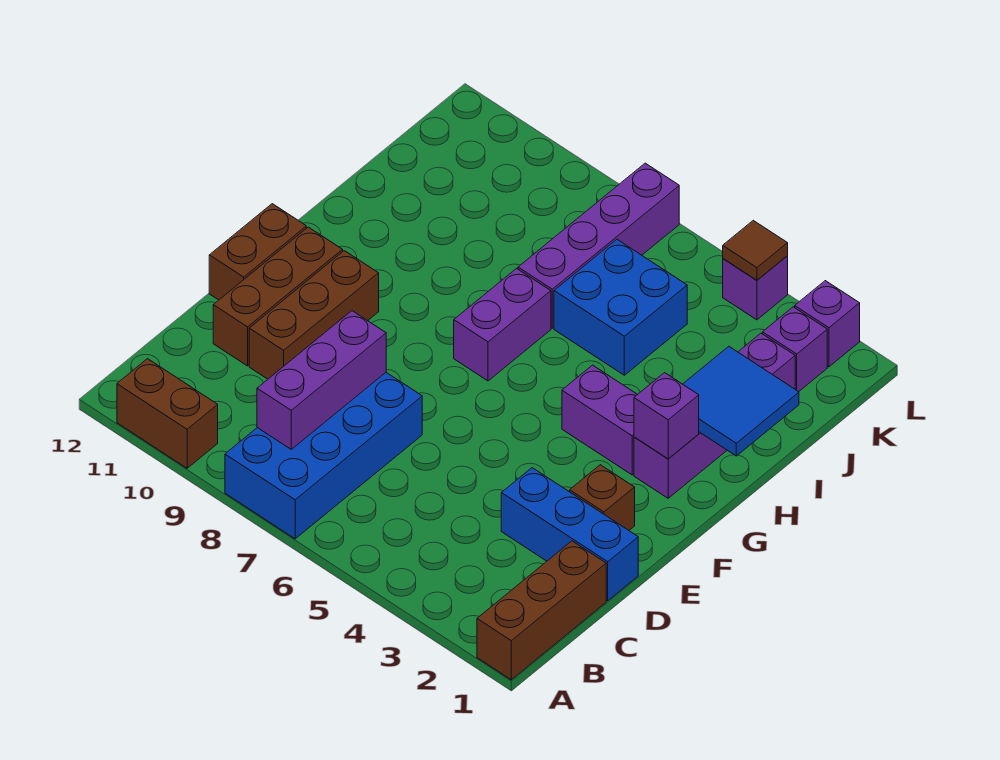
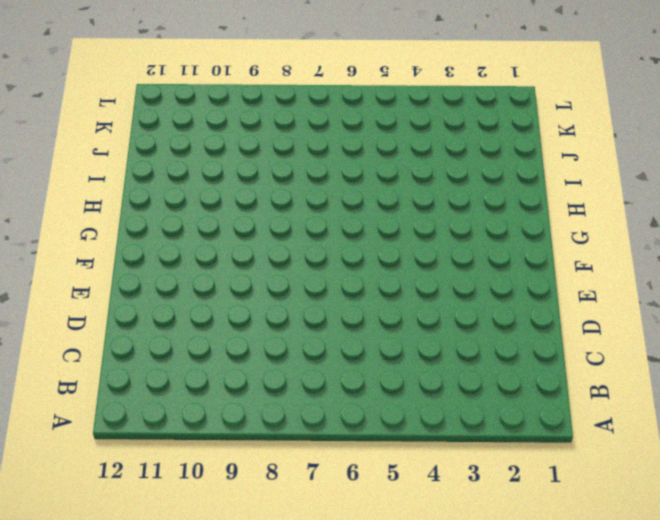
none -> brown 1x3 brick [477,541,606,680]
none -> blue 2x4 brick [225,373,422,539]
none -> brown 1x2 brick [117,359,218,468]

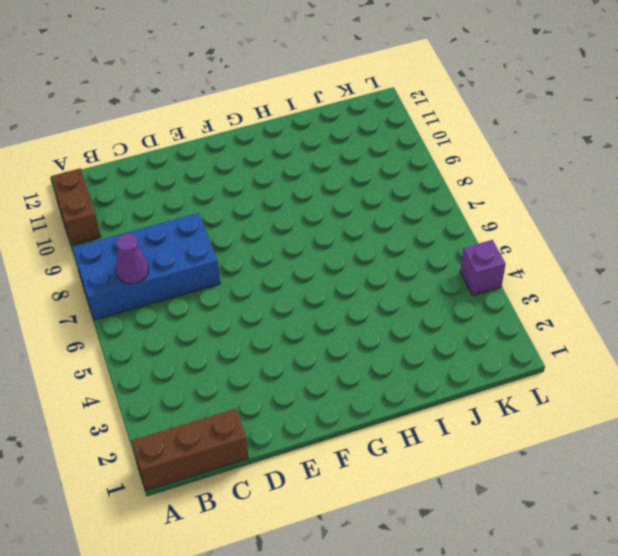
purple 1x1 cone [116,234,149,284] -> none
none -> blue 1x3 brick [501,468,638,601]
none -> brown 1x3 brick [249,251,379,379]
none -> brown 1x3 brick [213,227,343,366]

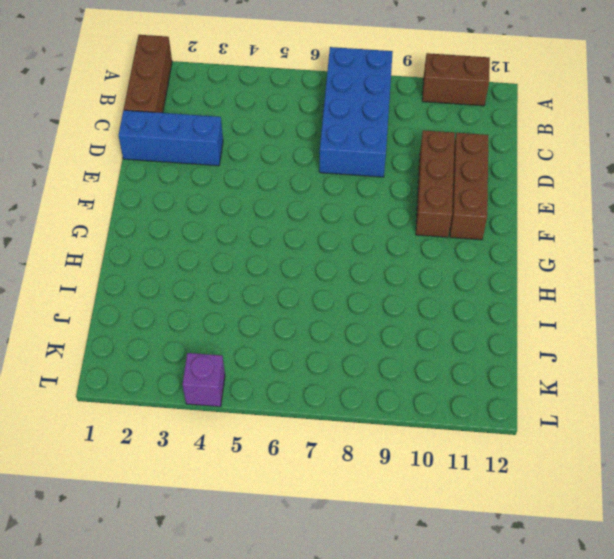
none -> brown 1x1 brick [570,465,635,530]
none -> brown 1x2 brick [209,204,306,300]
none -> purple 1x4 brick [634,333,795,498]

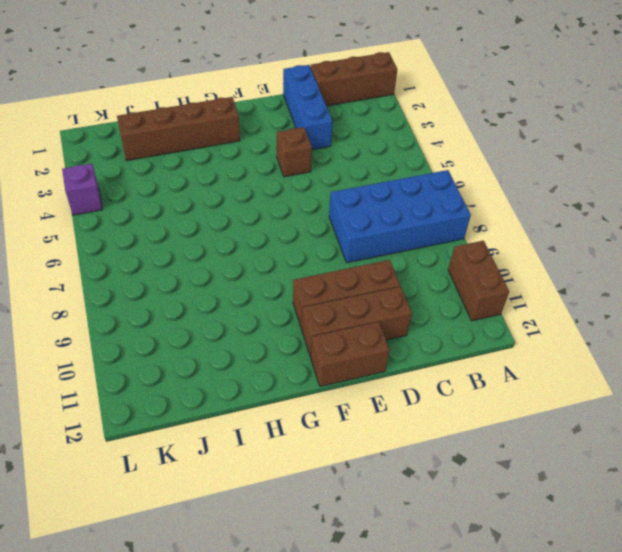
brown 1x1 brick [277,127,312,177] -> brown 1x1 brick moved to [570,465,635,530]
brown 1x4 brick [117,97,240,161] -> purple 1x4 brick [634,333,795,498]
none -> purple 1x2 brick [562,365,638,475]
none -> purple 1x2 brick [454,268,551,381]
none -> blue 2x2 brick [554,239,687,375]

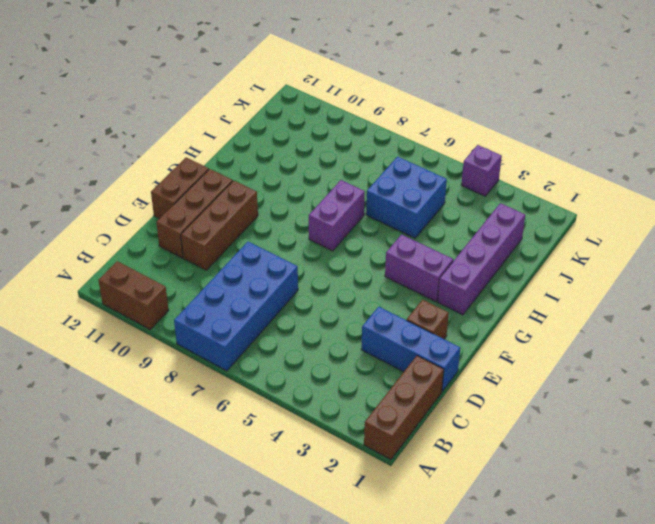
none -> purple 1x4 brick [518,163,679,328]
none -> purple 1x1 brick [763,307,827,392]
none -> purple 1x1 brick [795,281,860,367]

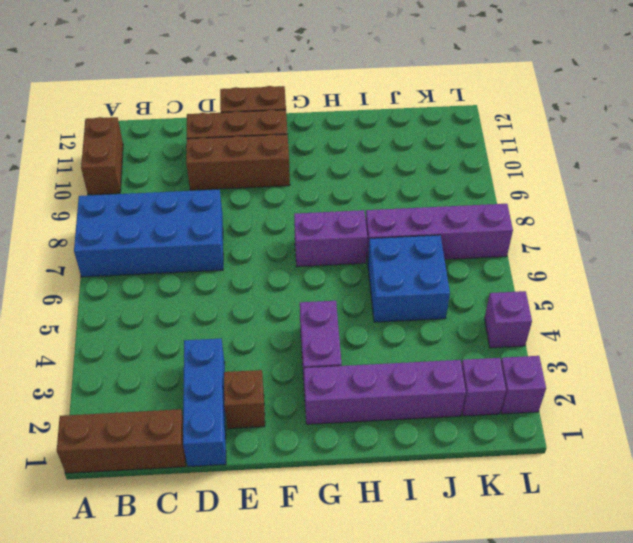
none -> purple 1x3 brick [257,311,386,449]
none -> purple 1x1 brick [634,373,699,459]
none -> blue 2x2 tile [683,346,799,456]

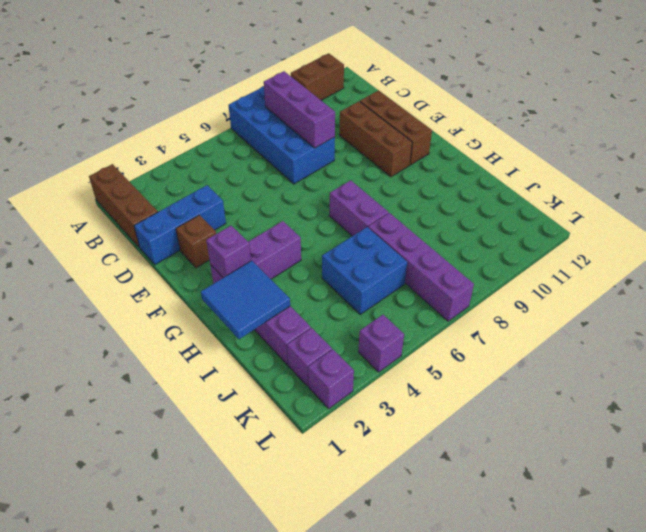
none -> brown 1x2 brick [209,204,306,300]
none -> brown 1x1 tile [723,220,788,280]

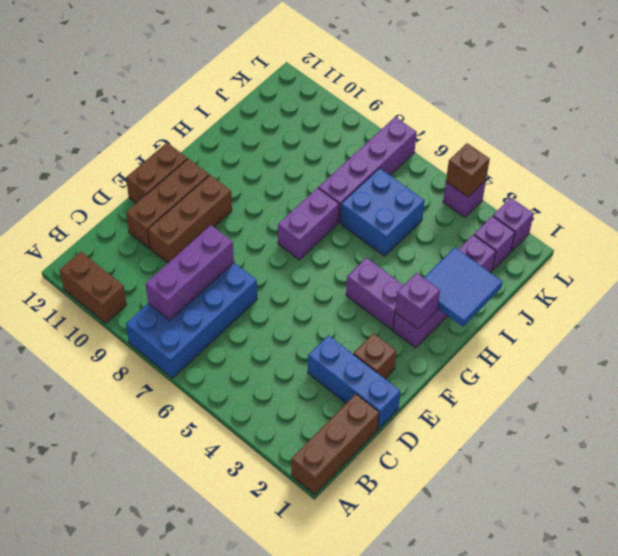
brown 1x1 brick [446,143,490,197] -> brown 1x1 tile [723,220,788,280]

